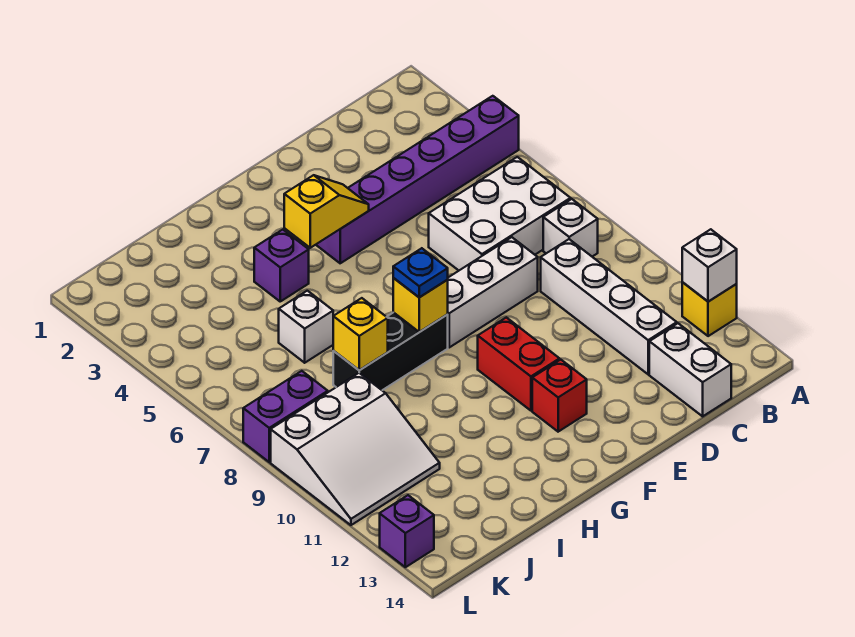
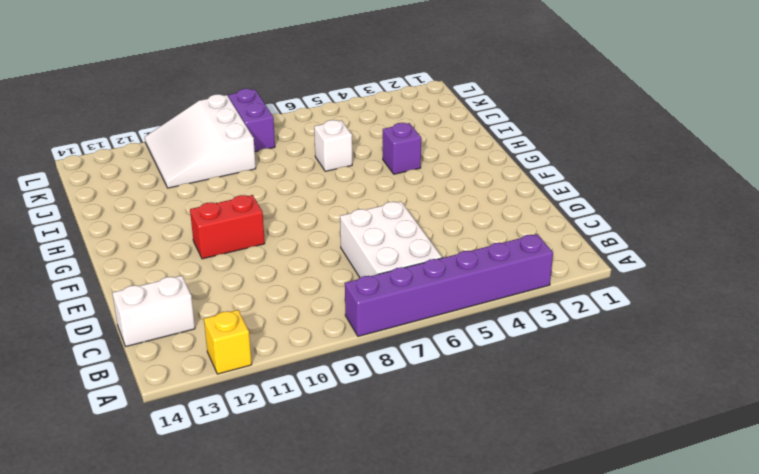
purple 1x6 brick [345,234,553,336] -> purple 1x6 brick turned to [316,96,519,263]
none -> white 1x1 brick [543,199,598,257]
none -> white 1x4 brick [541,239,677,374]
none -> white 1x3 brick [447,237,538,347]

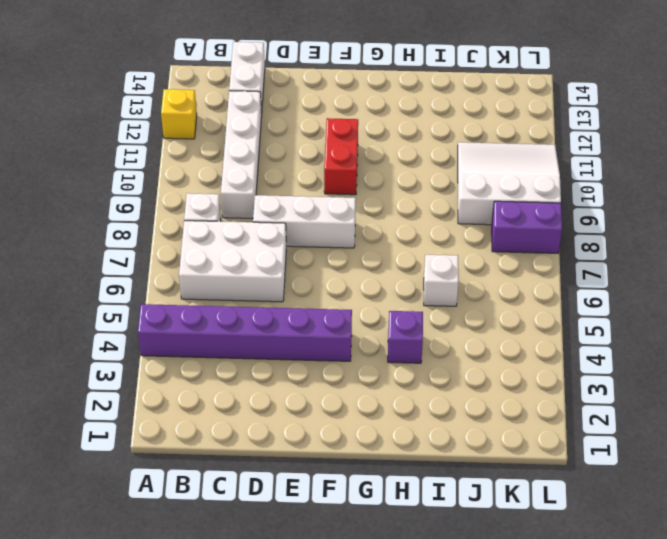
none -> red 1x1 brick [532,360,587,432]
none -> black 1x3 brick [333,312,448,390]
none -> purple 1x1 brick [380,495,434,567]

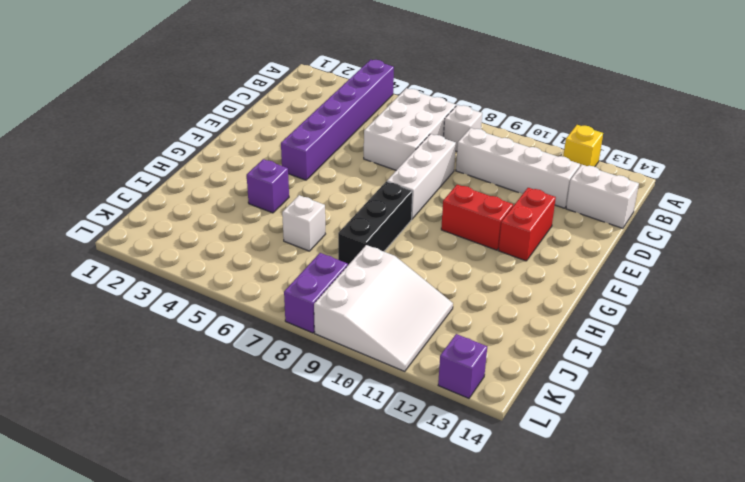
red 1x2 brick [499,188,556,261] -> red 1x1 brick [532,360,587,432]
none -> white 1x1 brick [682,229,737,302]
none -> yellow 1x2 slope [284,175,369,248]
none -> yellow 1x1 brick [393,278,448,332]

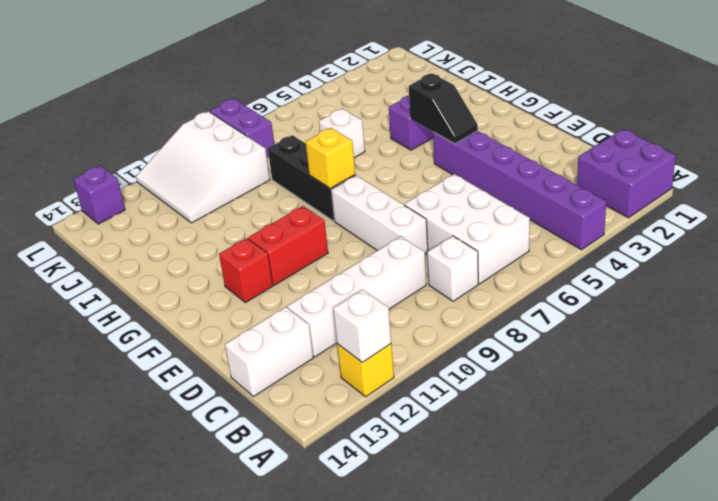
purple 2x2 brick [577,129,676,218] -> none
black 1x2 slope [409,73,478,144] -> yellow 1x2 slope [284,175,369,248]
none -> yellow 1x1 brick [333,298,388,370]
none -> blue 1x1 plate [393,248,448,297]

